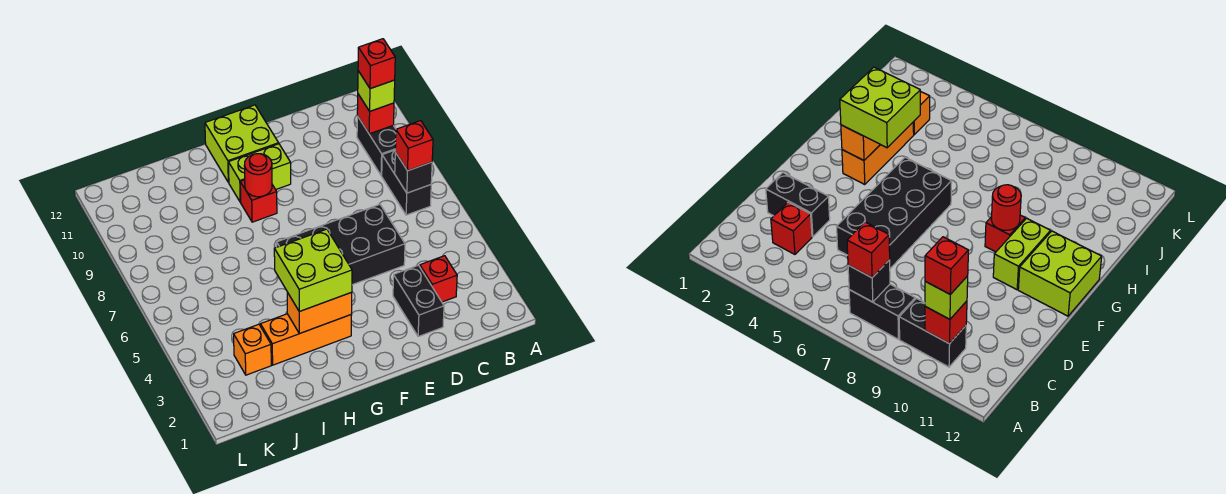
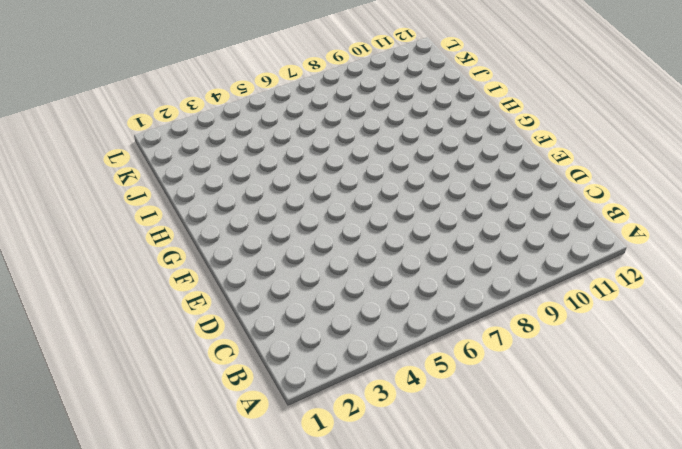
none -> black 1x2 brick [382,150,431,215]
none -> black 1x2 brick [357,116,396,176]
none -> red 1x1 brick [420,256,457,302]

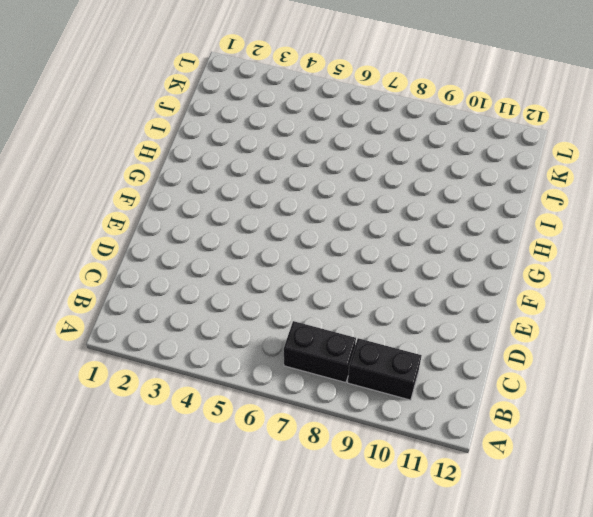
none -> red 1x1 brick [420,256,457,302]
none -> black 1x2 brick [393,265,444,337]
none -> black 2x4 brick [277,205,405,285]

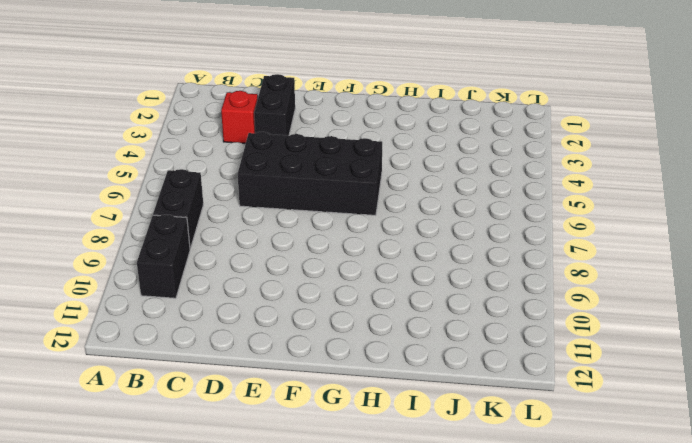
none -> lime 1x2 brick [228,144,291,202]
none -> lime 2x2 brick [205,105,279,183]
none -> orange 1x3 brick [261,314,352,365]

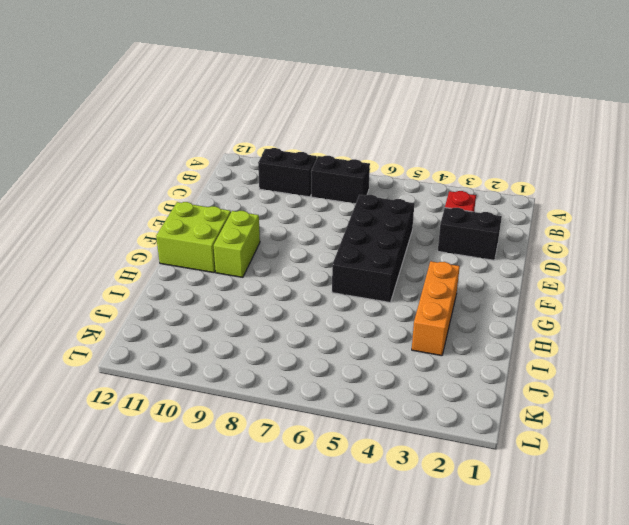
none -> red 1x1 brick [240,180,277,222]
none -> orange 1x1 brick [234,324,271,375]
none -> black 1x1 brick [395,152,432,193]

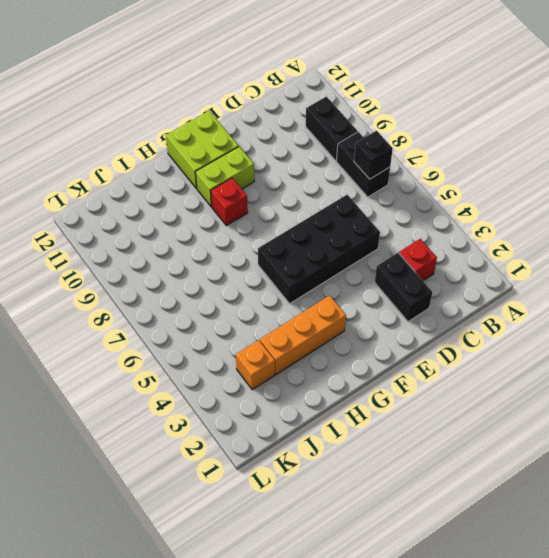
none -> red 1x1 brick [357,94,394,134]
none -> orange 1x2 brick [287,292,352,334]
none -> red 1x1 round brick [244,154,272,197]

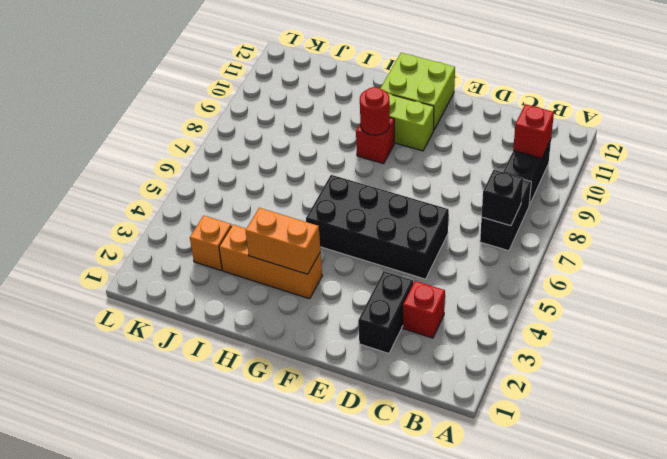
none -> red 1x1 brick [395,121,433,171]
none -> lime 1x1 brick [358,71,395,111]
none -> lime 2x2 brick [274,229,352,311]

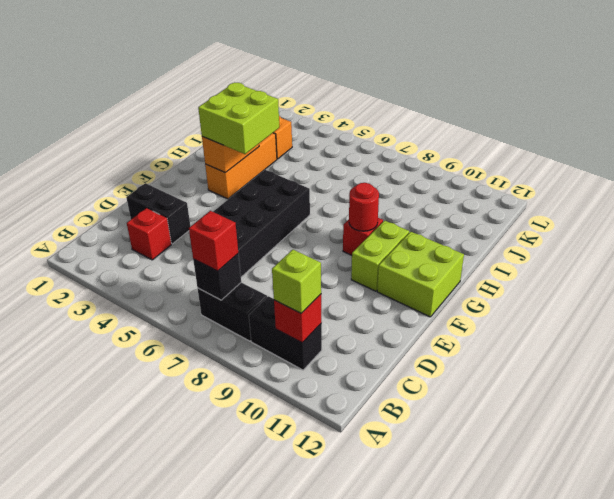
none -> red 1x1 brick [358,39,395,89]

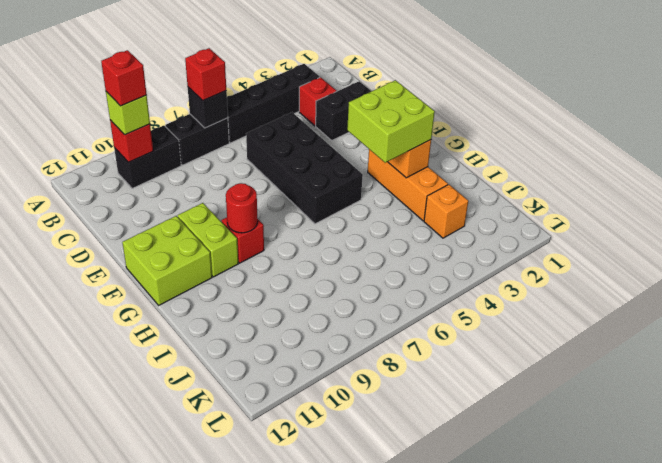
black 1x4 brick [227,64,320,143] -> none

